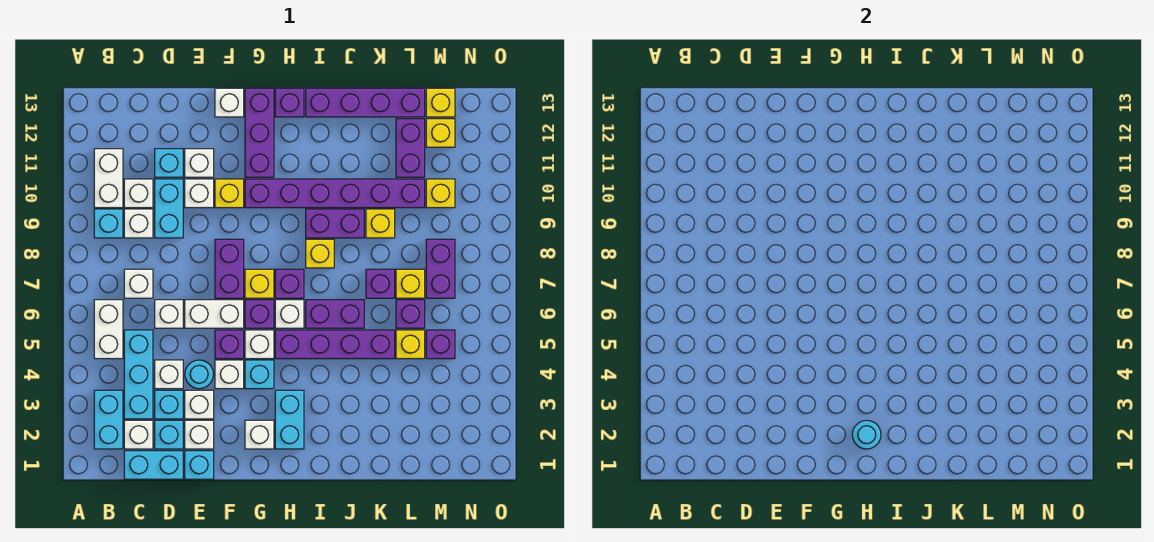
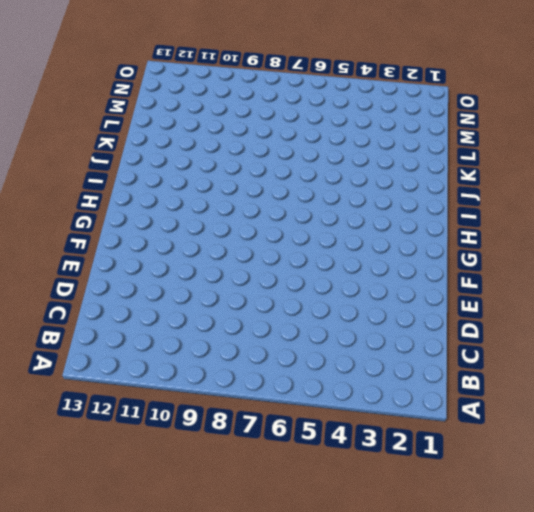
none -> cyan 1x2 brick [94,390,123,449]
none -> white 1x2 brick [94,300,123,359]
none -> cyan 1x1 brick [94,209,123,238]
none -> white 1x2 brick [94,149,123,208]

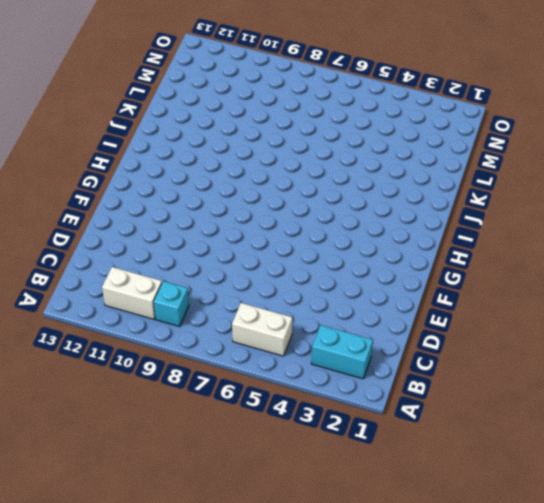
none -> cyan 1x2 brick [124,451,183,479]
none -> white 1x1 brick [124,420,153,449]
none -> cyan 1x3 brick [124,330,153,419]
none -> white 1x1 brick [124,269,153,298]

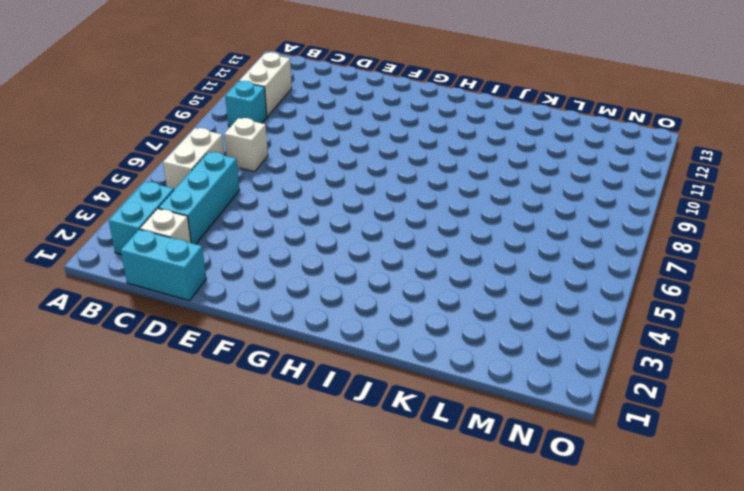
none -> white 1x1 brick [124,209,153,238]
none -> white 1x1 brick [124,179,153,208]
none -> cyan 1x1 brick [155,420,183,449]
none -> cyan 1x1 brick [155,390,183,419]

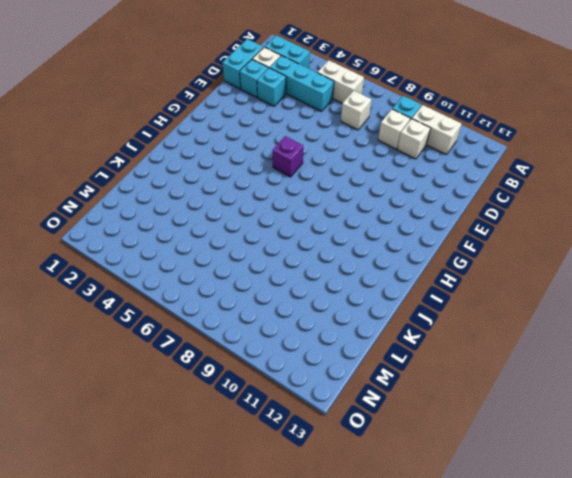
none -> white 1x1 brick [155,360,183,389]
none -> white 1x1 brick [155,300,183,328]
none -> cyan 1x2 brick [155,179,183,238]
none -> cyan 1x1 brick [155,149,183,177]

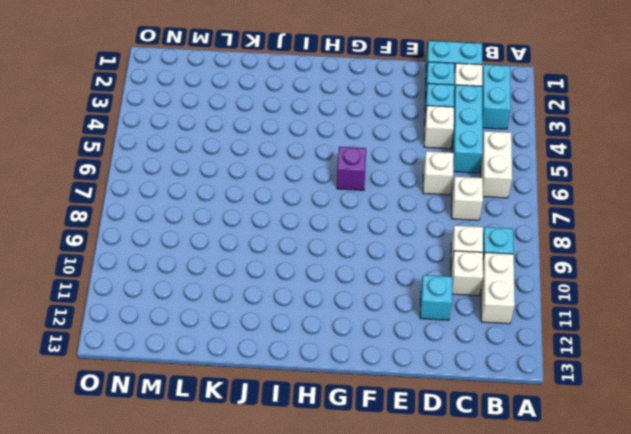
none -> cyan 1x2 brick [155,179,183,238]
none -> cyan 1x1 brick [185,451,214,479]
none -> white 1x1 brick [185,420,214,449]
none -> white 1x1 brick [185,390,214,419]

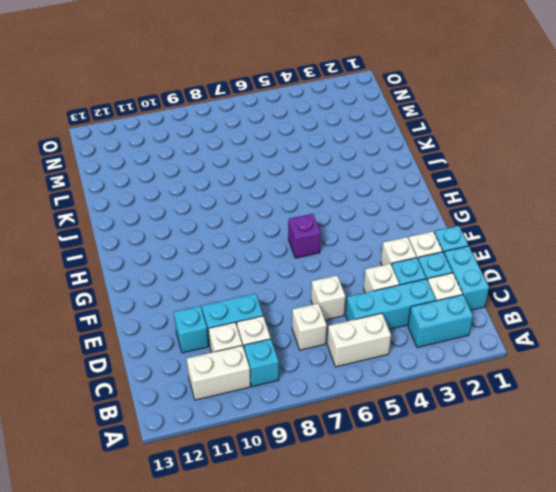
none -> cyan 1x1 round brick [185,360,213,389]
none -> white 1x2 brick [185,300,244,328]
none -> white 1x1 brick [185,179,214,208]
none -> white 1x1 brick [185,149,214,177]

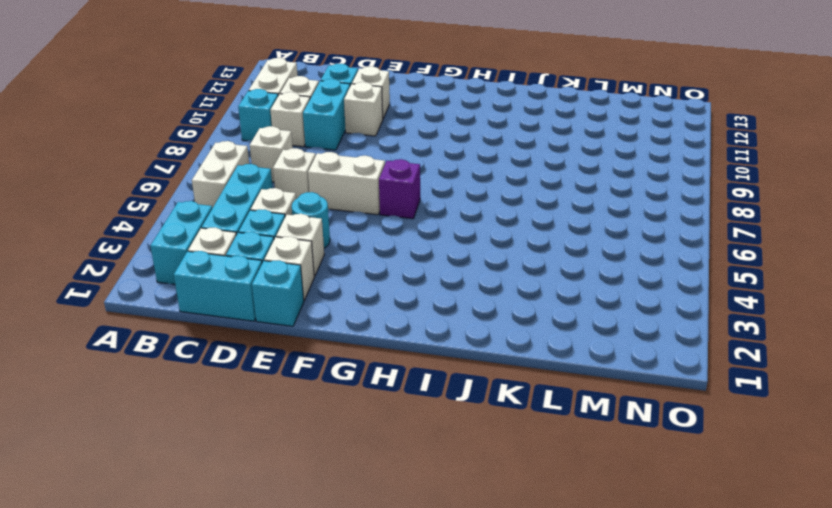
none -> white 1x1 brick [215,360,244,389]
none -> purple 1x1 brick [215,330,244,359]
none -> purple 1x2 brick [215,239,244,298]
none -> yellow 1x1 brick [215,179,244,208]

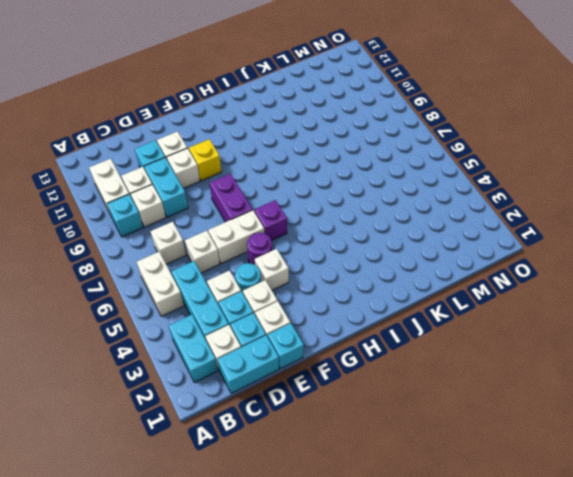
purple 1x1 round brick [247,233,272,265] -> purple 1x1 brick [215,330,244,359]
none -> white 1x1 brick [215,88,244,117]
none -> white 1x1 brick [245,420,274,449]
none -> cyan 1x1 brick [245,360,274,389]
none -> white 1x1 brick [245,330,274,359]

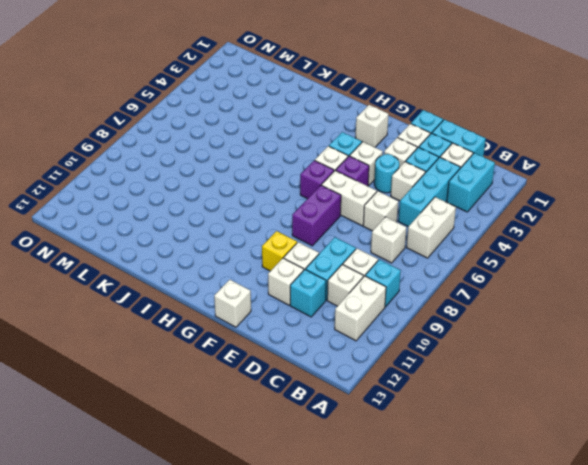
none -> yellow 1x1 brick [245,269,274,298]
none -> purple 1x6 brick [245,179,425,208]
none -> purple 1x3 brick [245,88,274,177]
none -> cyan 1x2 brick [275,390,304,449]

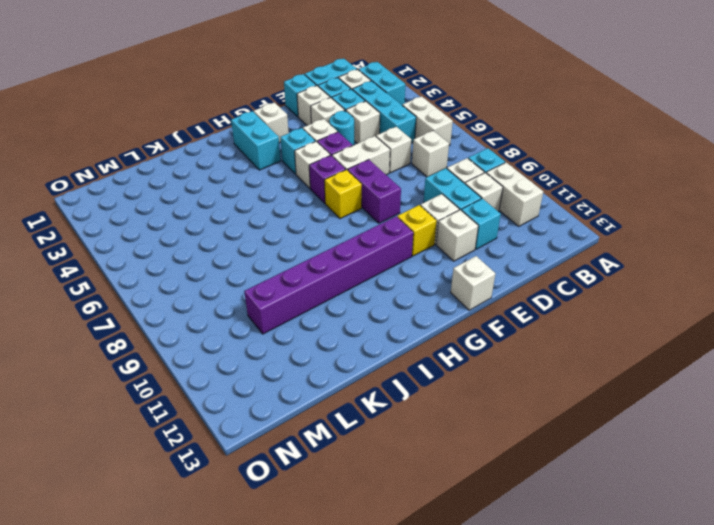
none -> purple 1x3 brick [245,88,274,177]
none -> purple 1x4 brick [275,330,395,359]
none -> white 1x1 brick [275,300,304,328]
none -> purple 1x1 brick [275,269,304,298]

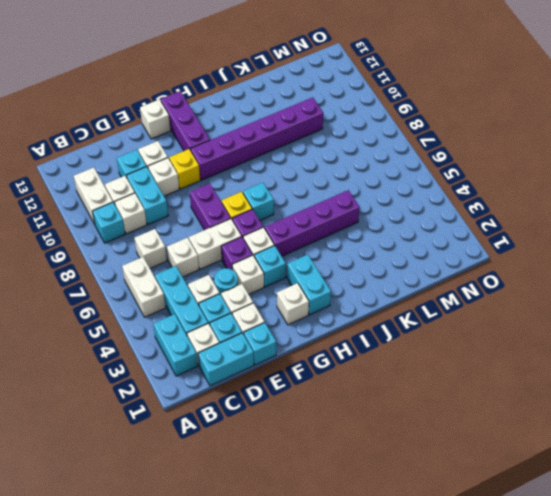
cyan 1x1 brick [243,183,274,220] -> purple 1x1 brick [275,269,304,298]
none -> white 1x1 brick [275,300,304,328]
none -> purple 1x1 brick [275,88,304,117]
none -> purple 1x2 brick [306,300,364,328]
none -> yellow 1x1 brick [306,239,334,268]

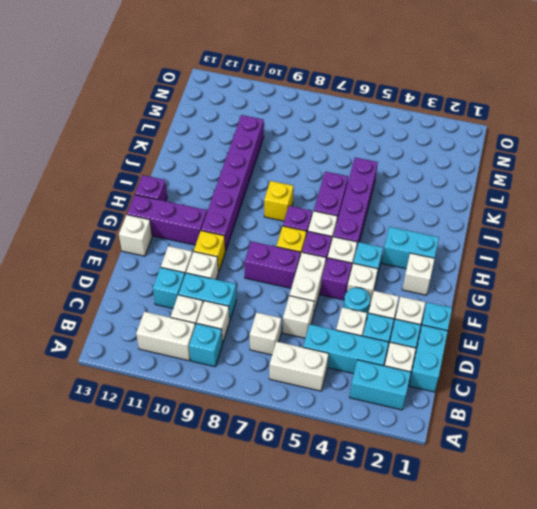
none -> purple 1x2 brick [306,209,364,238]
none -> purple 1x4 brick [306,88,425,117]
none -> purple 1x1 brick [366,269,395,298]
none -> yellow 1x1 brick [366,209,395,238]

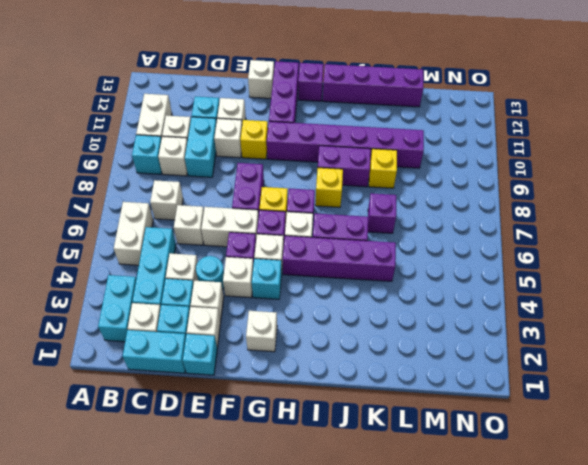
none -> cyan 1x2 brick [275,390,304,449]
none -> yellow 1x1 brick [396,330,425,359]
none -> purple 1x1 brick [396,300,425,328]
none -> yellow 1x1 brick [396,269,425,298]

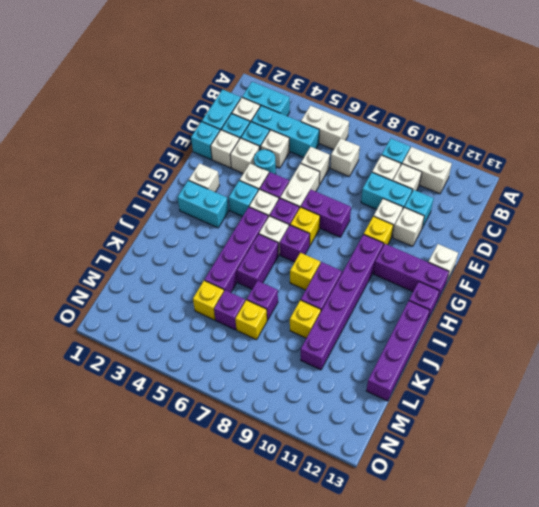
none -> purple 1x2 brick [396,119,425,177]
none -> purple 1x1 brick [426,330,455,359]
none -> purple 1x2 brick [426,239,455,298]
none -> yellow 1x1 brick [426,179,455,208]

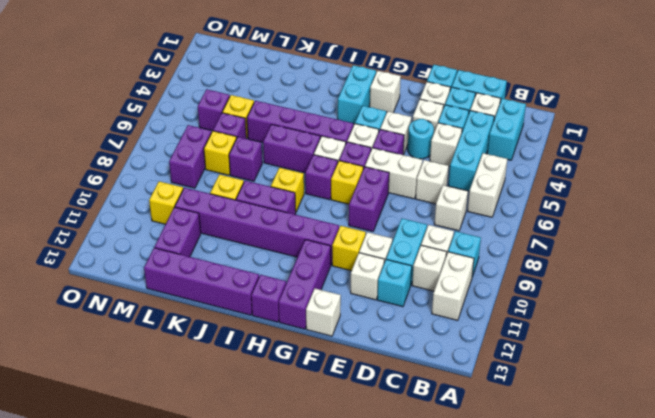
none -> yellow 1x1 brick [426,119,455,147]
none -> yellow 1x1 brick [426,88,455,117]
none -> cyan 1x1 round brick [852,420,881,449]

